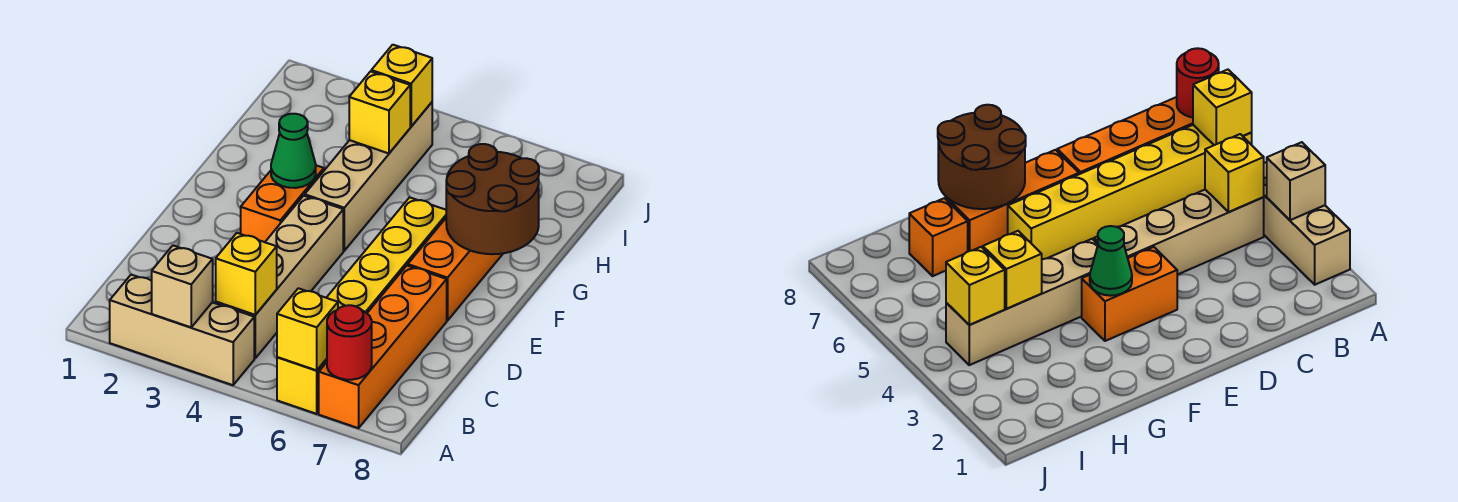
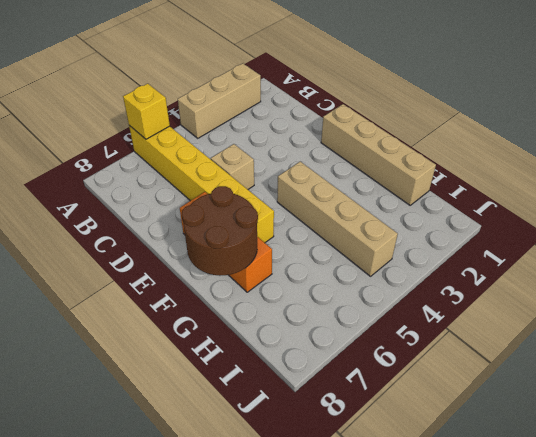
tan 1x1 brick [211,144,254,189] -> tan 1x1 brick moved to [152,246,213,327]
tan 1x4 brick [321,104,436,205] -> tan 1x4 brick moved to [216,196,343,358]
none -> orange 1x4 brick [319,266,447,428]
none -> orange 1x2 brick [241,165,324,242]
none -> orange 1x1 brick [909,198,968,276]

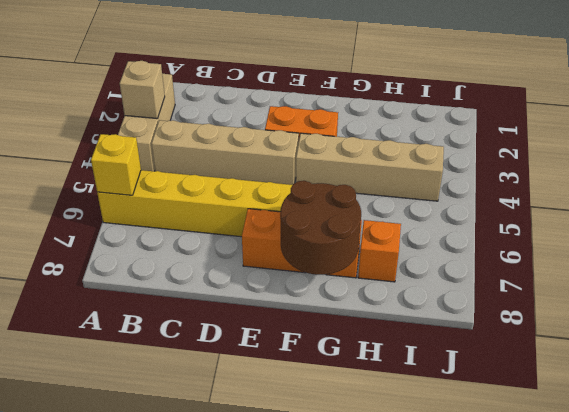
none -> orange 1x4 brick [319,266,447,428]
none -> red 1x1 round brick [327,305,372,380]
none -> yellow 1x1 brick [216,233,277,315]

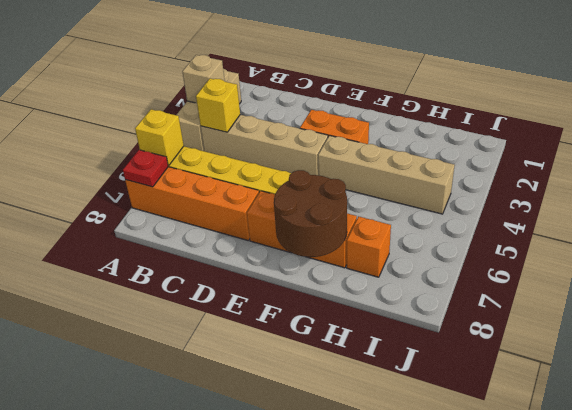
red 1x1 plate [123,150,168,187] -> red 1x1 round brick [327,305,372,380]
none -> green 1x1 cone [271,114,316,188]
none -> yellow 1x1 brick [349,71,410,153]
none -> yellow 1x1 brick [371,45,432,126]

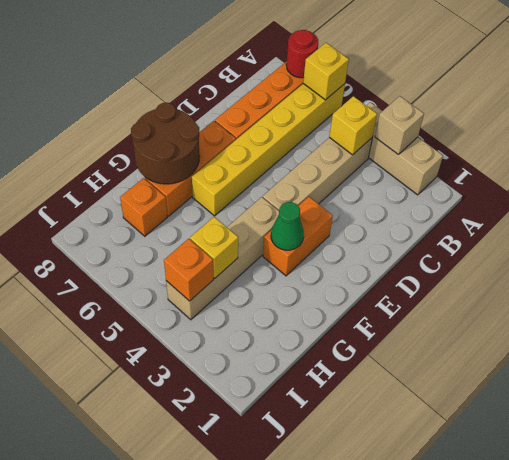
orange 1x1 brick [164,239,213,301] -> yellow 1x1 brick [371,45,432,126]

